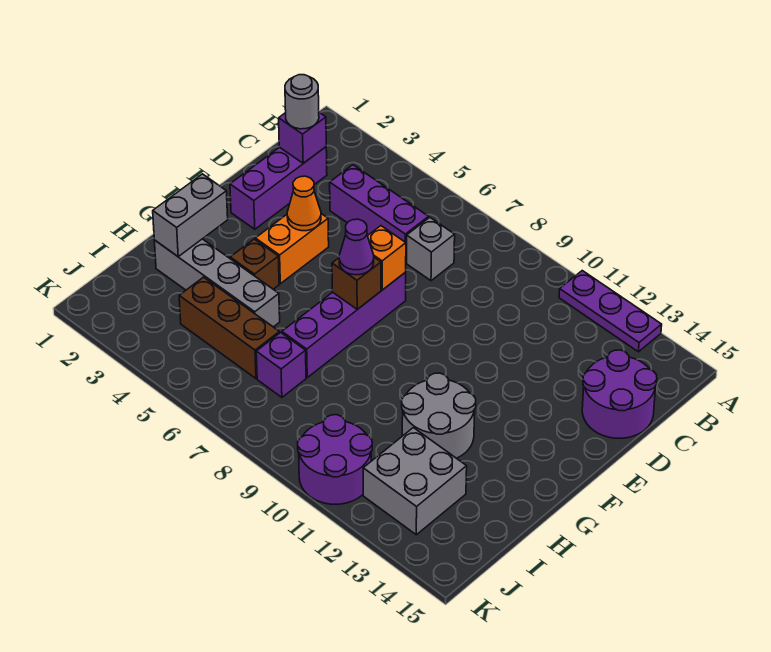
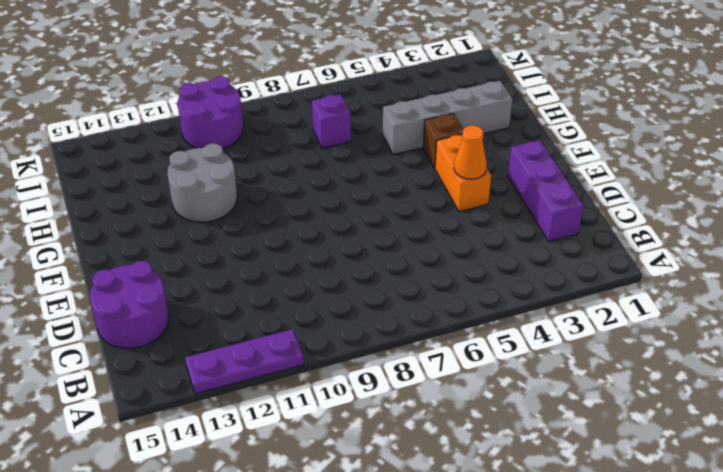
none -> purple 1x3 brick [330,165,429,262]
none -> grey 1x1 brick [407,217,455,281]
none -> purple 1x4 brick [282,272,406,377]

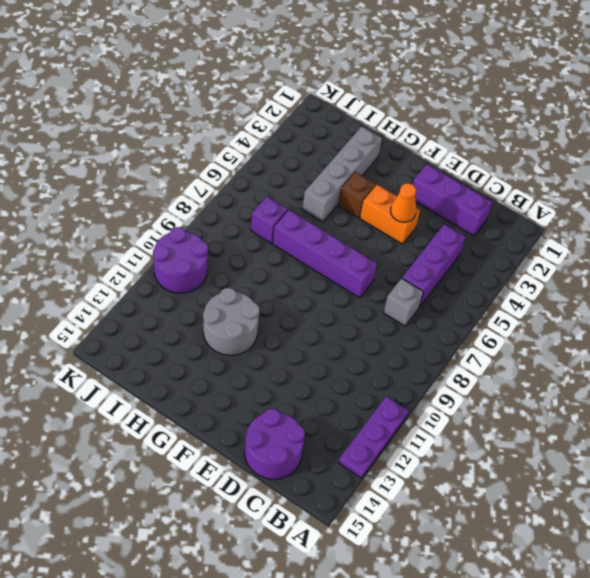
none -> brown 1x3 brick [179,277,279,379]
none -> grey 2x2 brick [363,428,467,535]
none -> purple 1x1 brick [279,112,326,163]

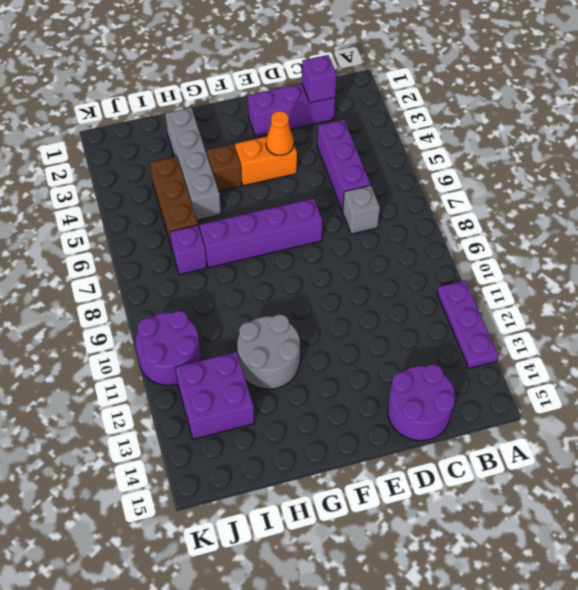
purple 2x2 brick [175,352,254,439] -> grey 2x2 brick [363,428,467,535]
none -> orange 1x1 brick [368,226,406,290]
none -> brown 1x1 brick [332,257,381,309]
none -> grey 1x2 brick [153,174,228,256]

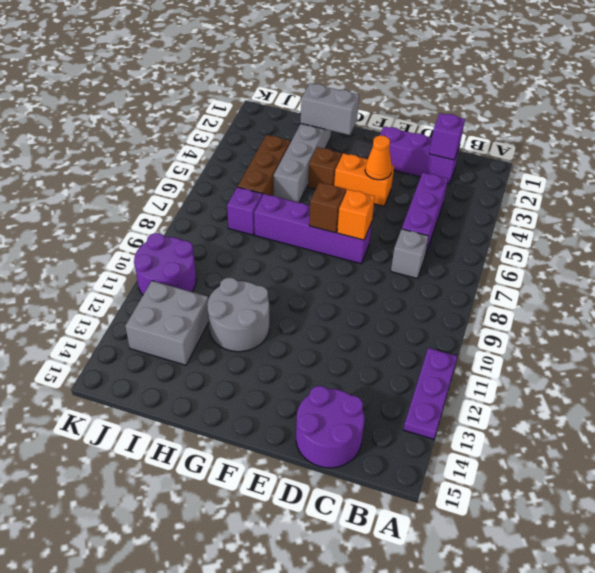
none -> grey 1x1 round brick [285,75,319,129]
none -> purple 1x1 cone [339,219,374,275]

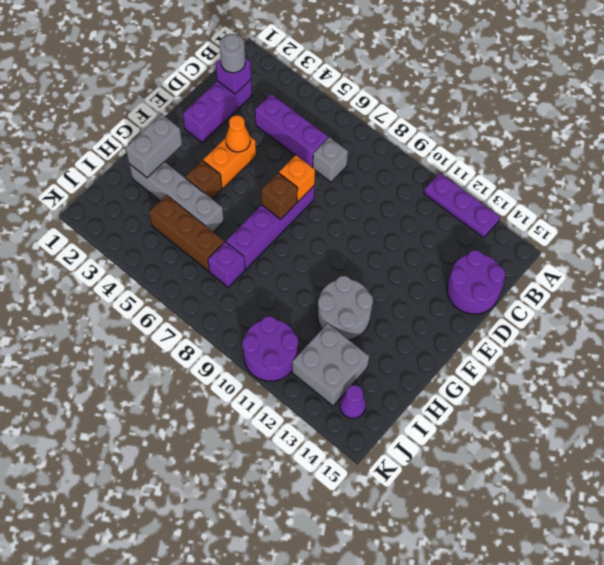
purple 1x1 cone [339,385,366,418] -> purple 1x1 cone moved to [339,219,374,275]

